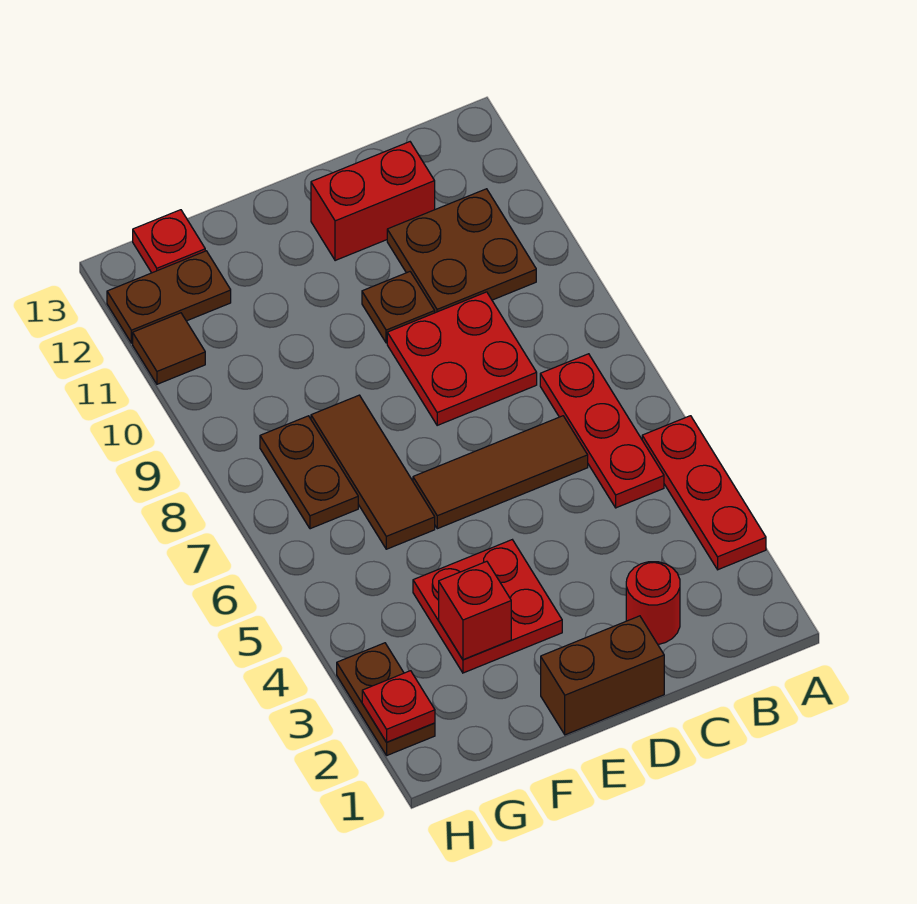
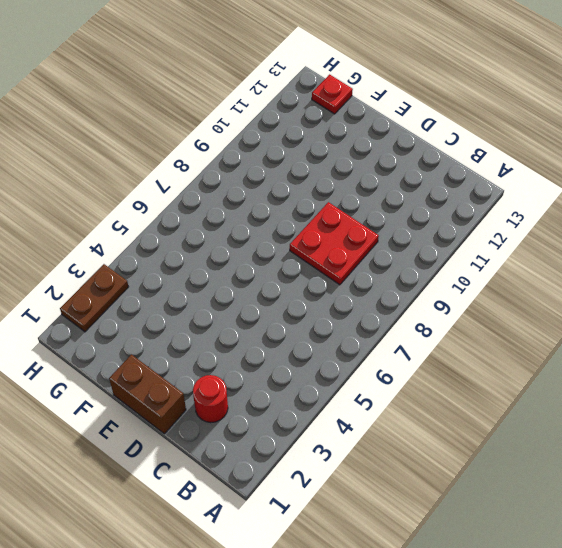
none -> red 1x3 plate [642,416,766,570]
none -> red 1x3 plate [540,354,664,508]
none -> brown 2x2 plate [387,189,536,313]

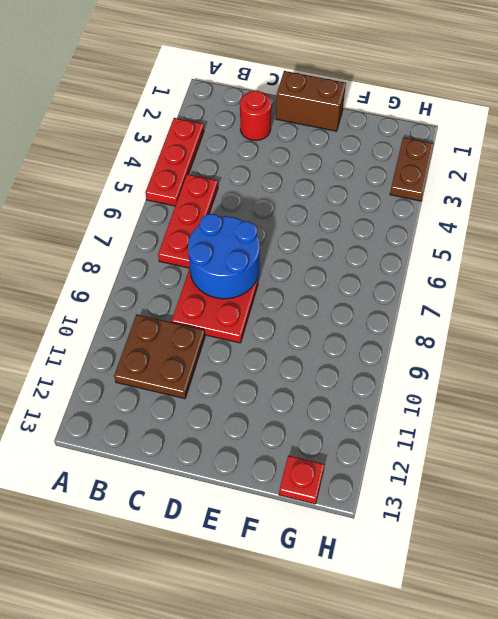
blue 2x2 round brick [188,214,260,299] -> none
none -> brown 1x3 tile [413,416,588,529]
none -> red 1x2 brick [311,142,435,261]
none -> brown 1x1 plate [362,272,435,343]

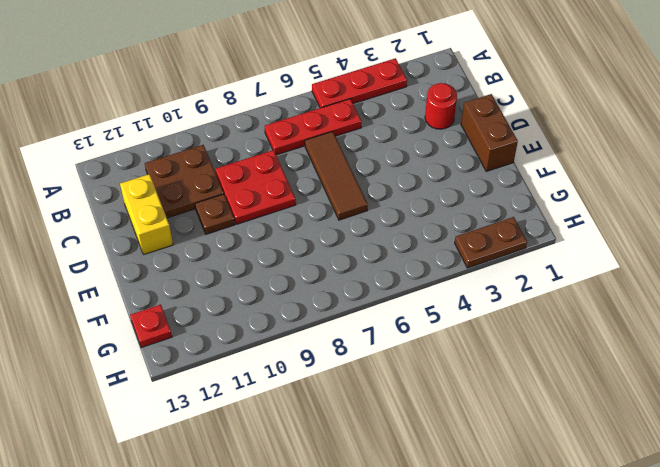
yellow 1x2 brick [120,174,173,255] -> red 1x2 brick [311,142,435,261]
none -> red 2x2 plate [413,540,562,673]
none -> brown 1x3 tile [311,395,435,549]
none -> brown 1x2 plate [260,416,358,529]

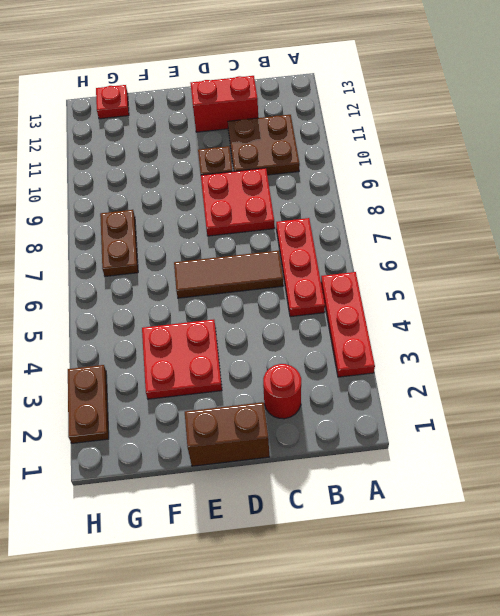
none -> brown 1x3 tile [311,395,435,549]
none -> brown 1x2 plate [107,251,231,343]
none -> brown 1x1 tile [133,313,205,384]

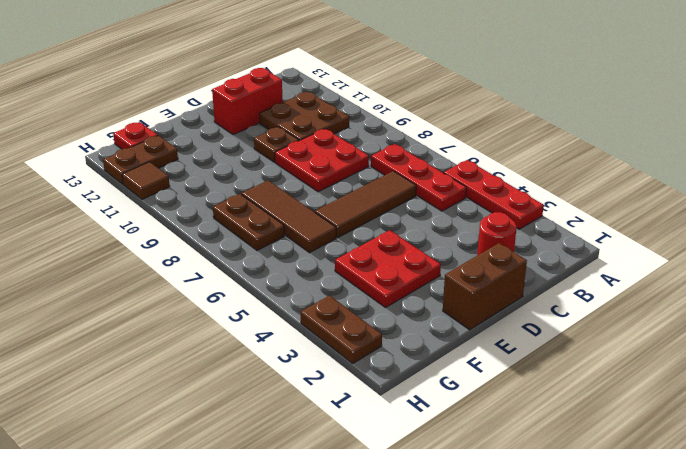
none -> red 1x1 brick [439,561,511,660]
none -> red 1x1 plate [362,671,435,742]

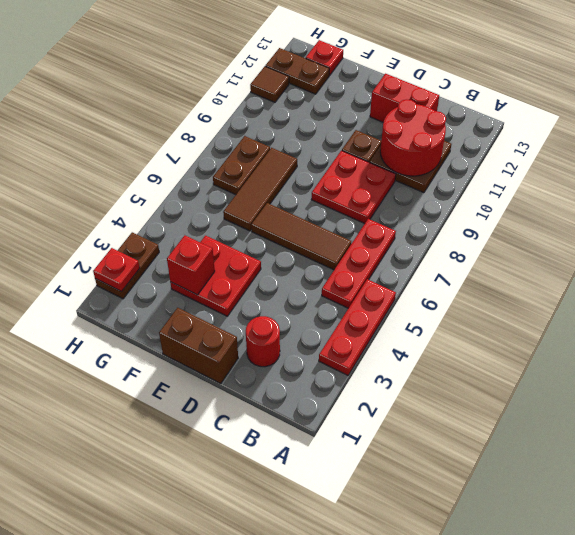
red 2x2 round brick [380,99,446,176] -> none

